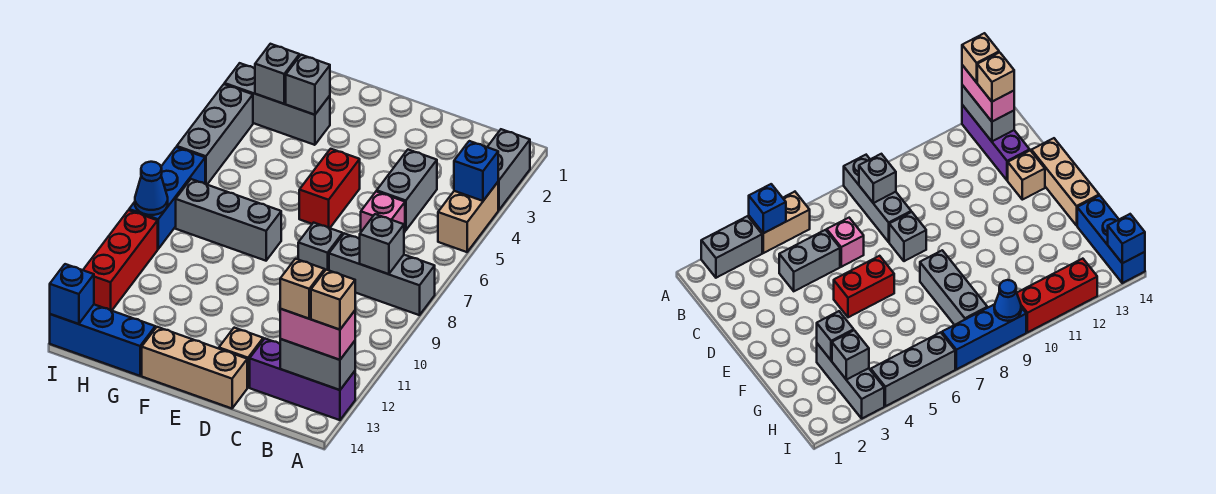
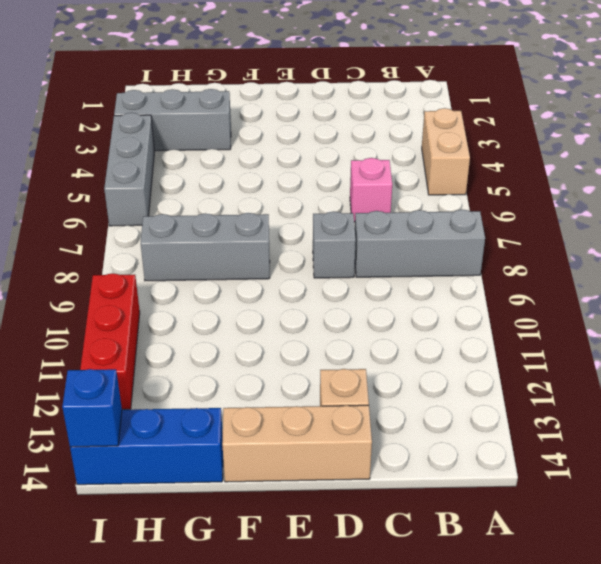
none -> grey 1x2 brick [488,129,530,210]
none -> purple 1x3 brick [250,339,355,420]
none -> grey 1x2 brick [377,150,437,230]

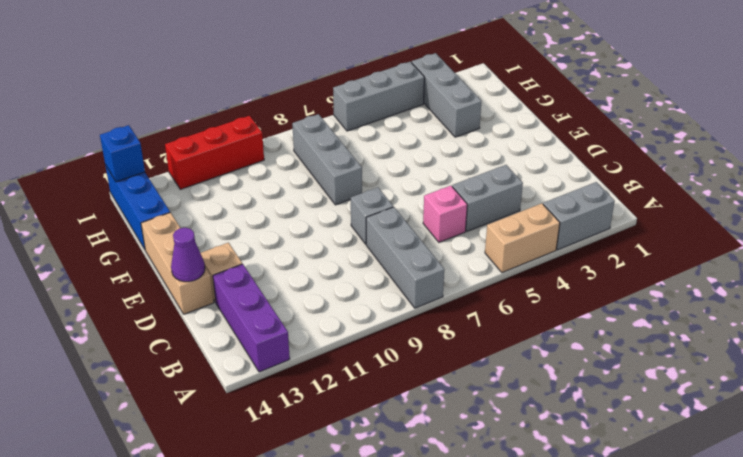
purple 1x1 cone [171,228,205,282] -> none
none -> red 1x2 brick [299,149,360,228]
none -> blue 1x3 brick [129,147,205,249]
none -> blue 1x1 brick [454,141,498,201]

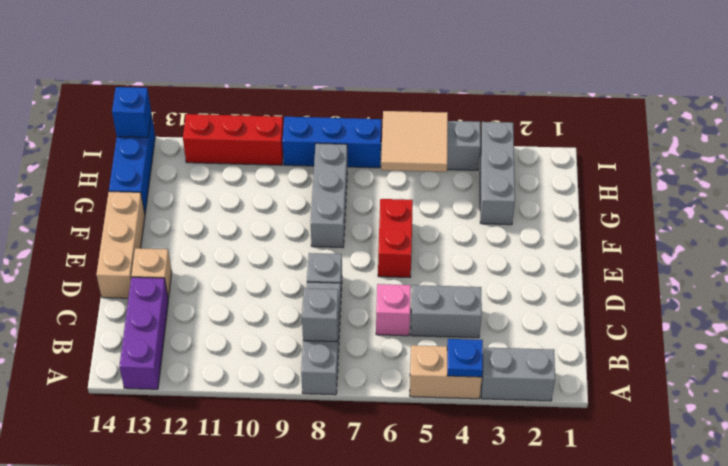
blue 1x1 plate [447,339,483,377] -> blue 1x1 brick [454,141,498,201]
red 1x2 brick [378,199,413,277] -> red 1x2 brick turned to [299,149,360,228]
tan 2x2 tile [381,111,448,172] -> none
none -> grey 1x2 brick [280,339,355,390]
none -> grey 1x1 brick [286,55,330,115]
none -> grey 1x1 brick [255,44,299,104]

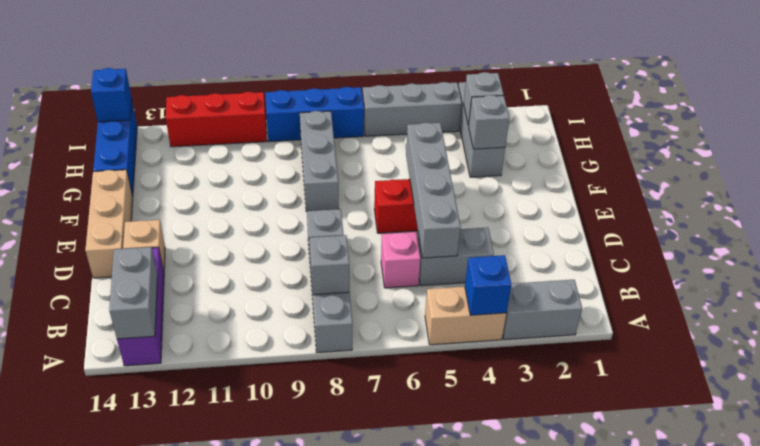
grey 1x4 brick [406,123,461,258] -> none
none -> blue 1x1 cone [135,162,168,215]
none -> pink 1x2 brick [280,309,355,360]
none -> tan 1x1 brick [311,270,355,330]

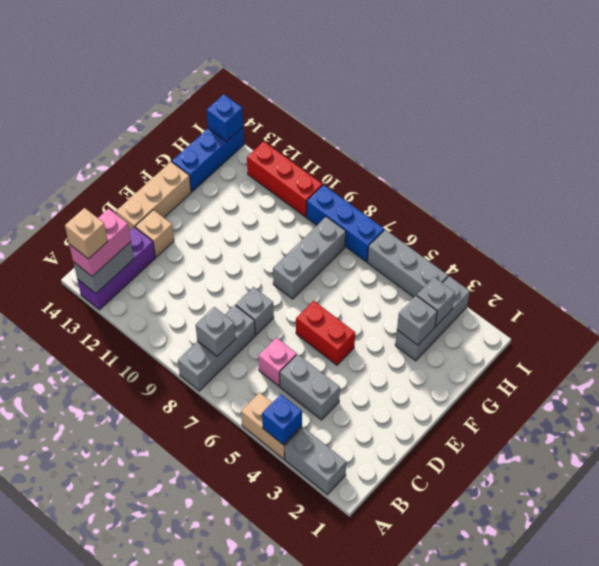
none -> blue 1x1 cone [135,162,168,215]
none -> tan 1x1 brick [280,259,325,319]

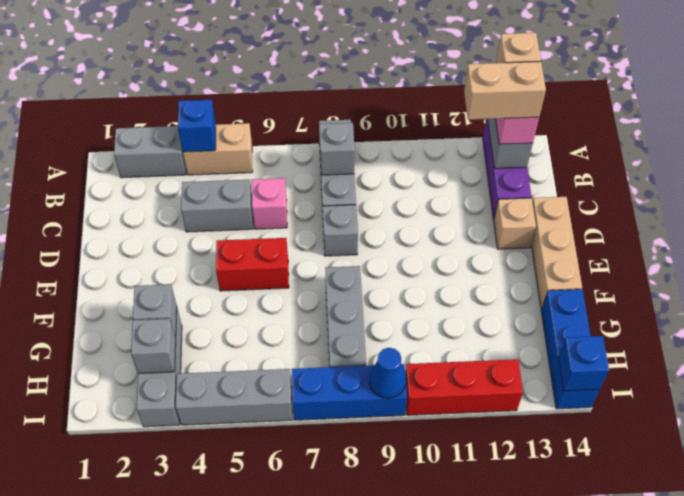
tan 1x2 brick [464,61,546,120] -> tan 1x1 brick [280,259,325,319]

